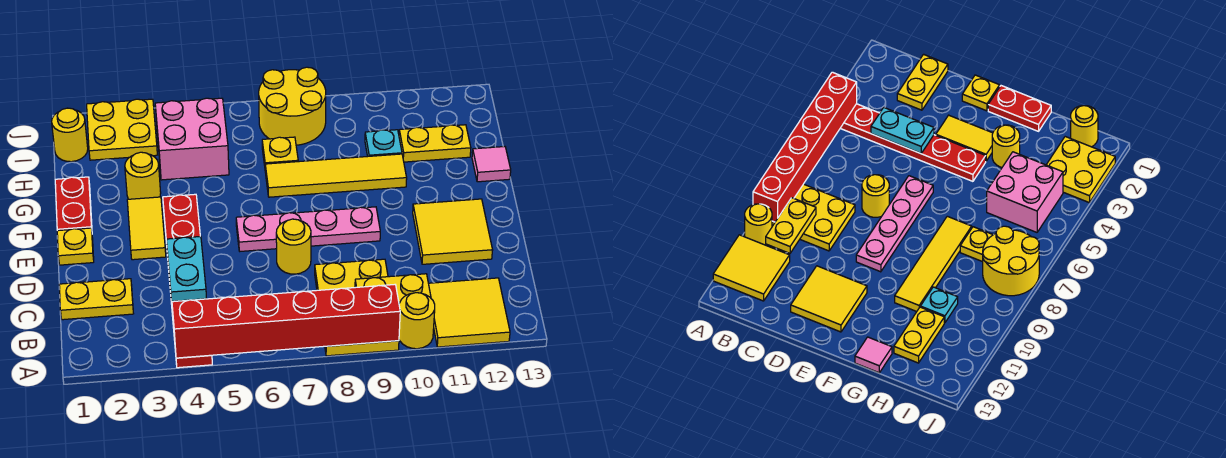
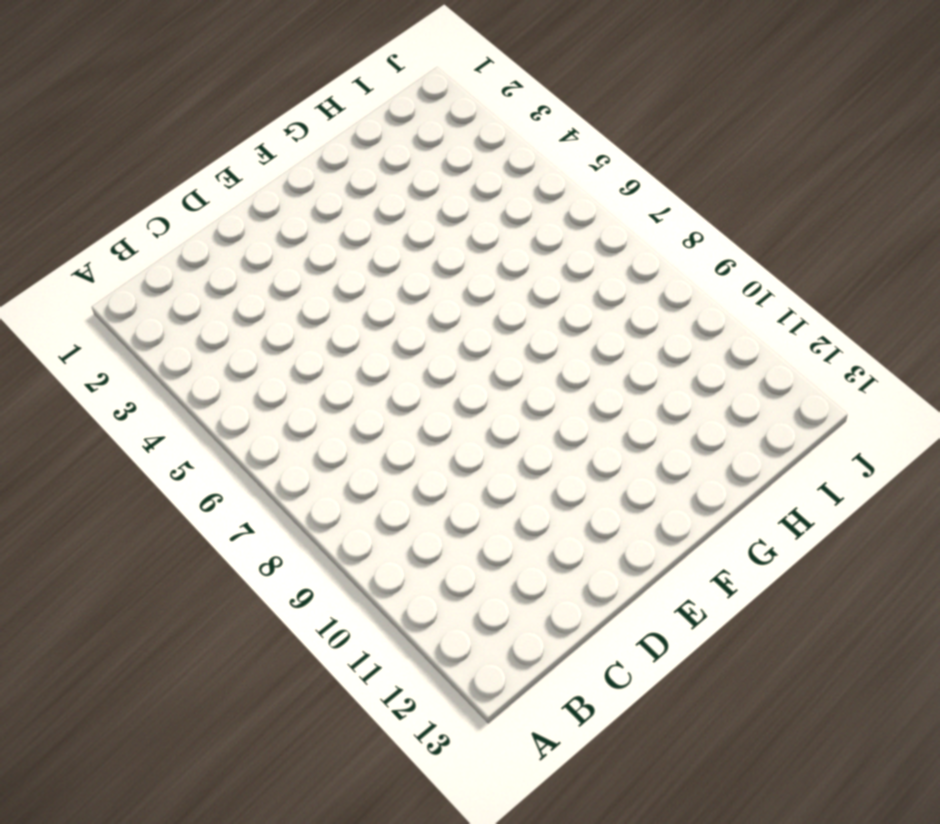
none -> red 1x6 plate [163,194,212,368]
none -> yellow 2x3 plate [315,259,399,356]
none -> yellow 1x1 round brick [399,293,435,349]

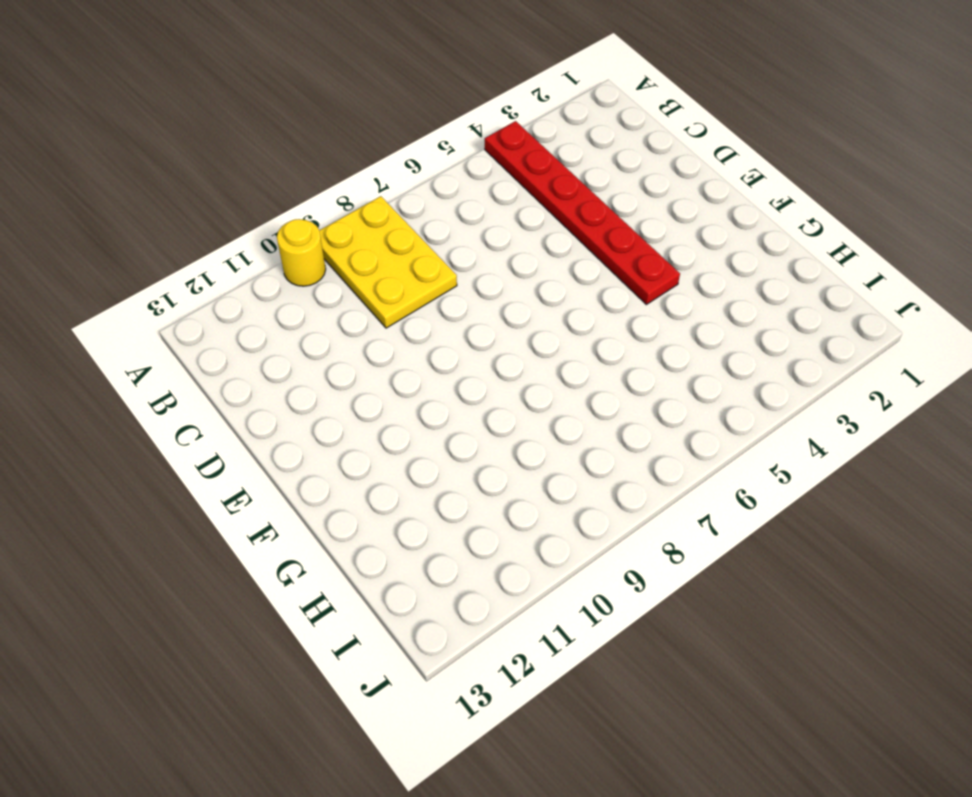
none -> yellow 2x2 tile [429,278,510,347]
none -> yellow 1x2 plate [59,279,134,320]
none -> yellow 1x1 round brick [276,219,311,274]

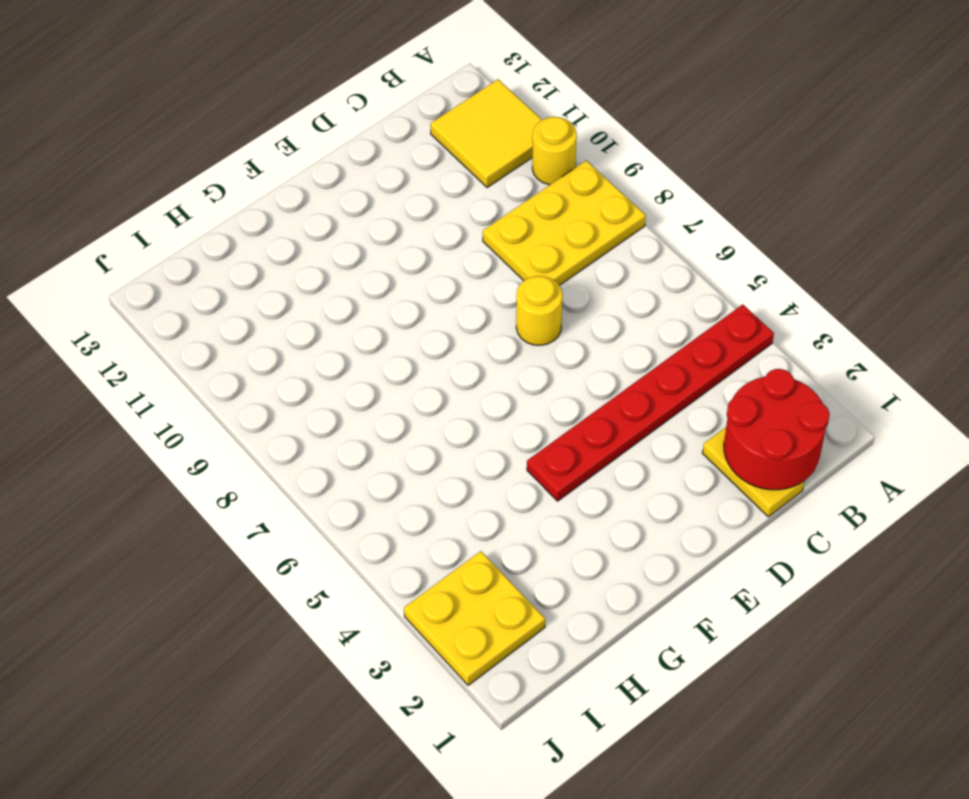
red 2x2 round brick [724,369,830,490] -> none
none -> yellow 2x2 tile [413,199,493,264]
none -> yellow 1x1 plate [57,228,94,265]
none -> yellow 1x2 tile [127,197,166,260]

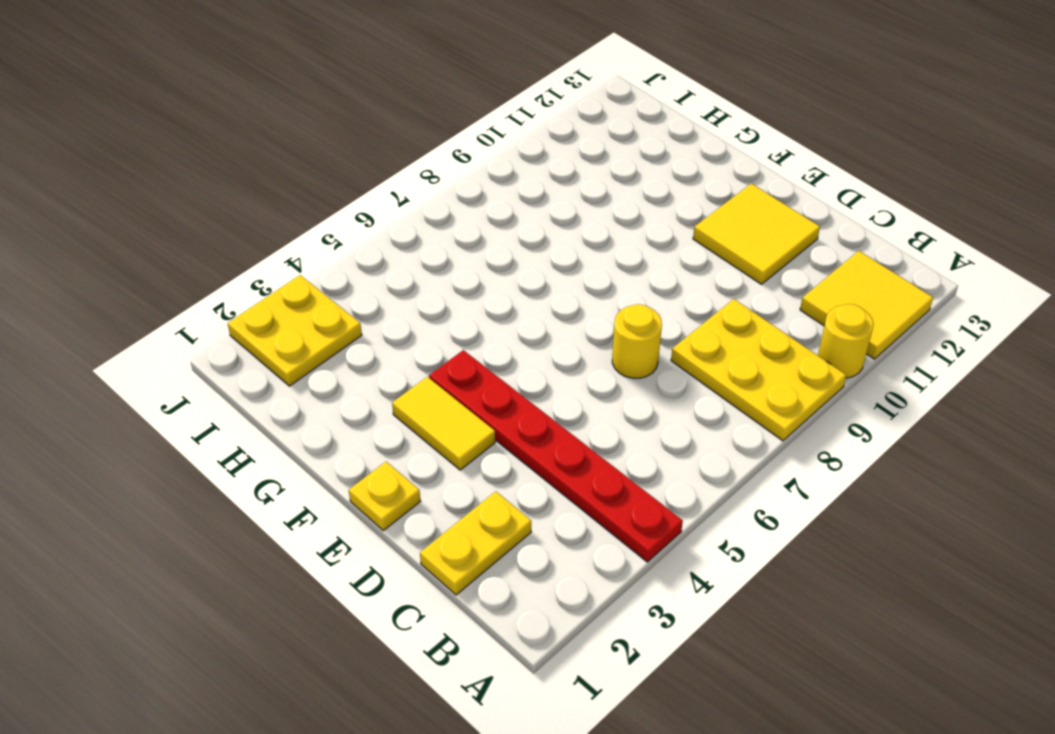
none -> pink 1x4 plate [236,207,380,251]
none -> red 1x2 plate [55,177,92,231]
none -> yellow 1x1 round brick [125,152,161,199]

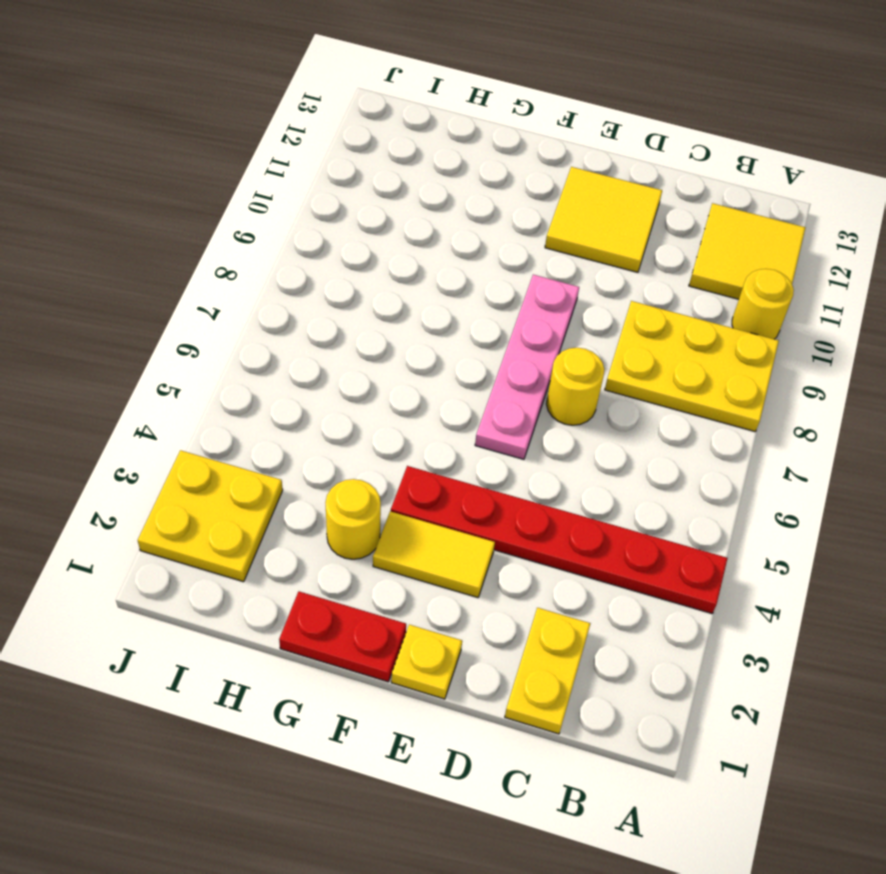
none -> yellow 1x4 tile [265,154,407,197]
none -> pink 1x1 tile [472,147,511,182]
none -> pink 2x2 brick [155,98,229,180]

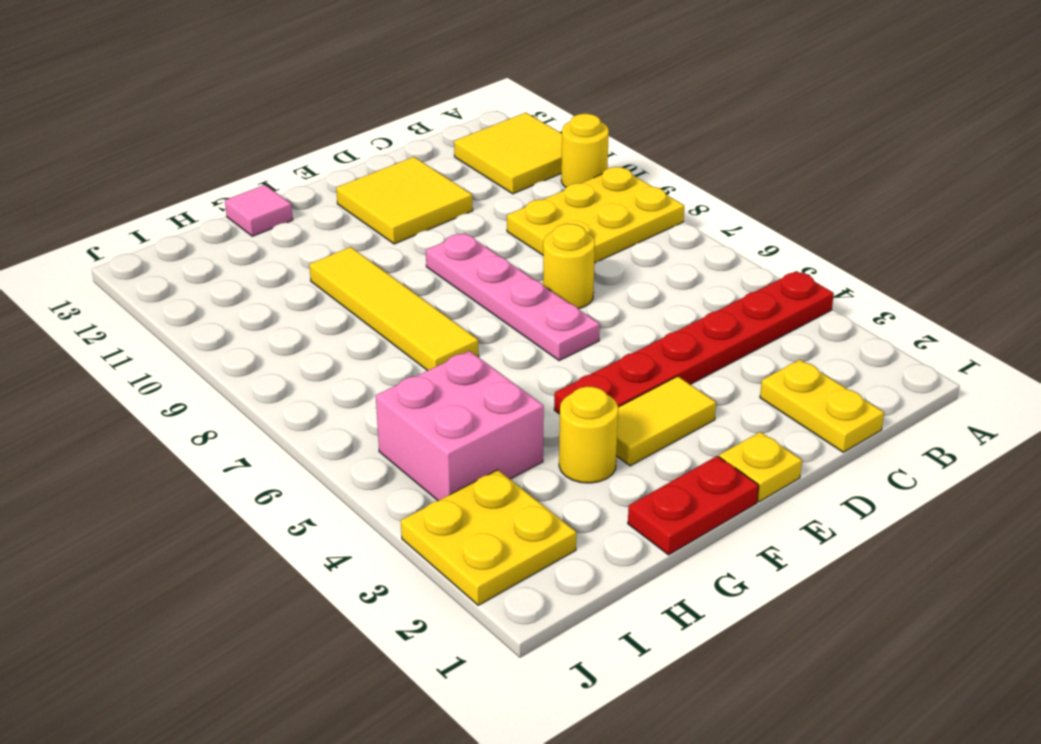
none -> yellow 1x1 plate [262,137,298,165]
none -> cyan 1x1 plate [365,130,402,156]
none -> yellow 1x2 plate [399,125,471,162]

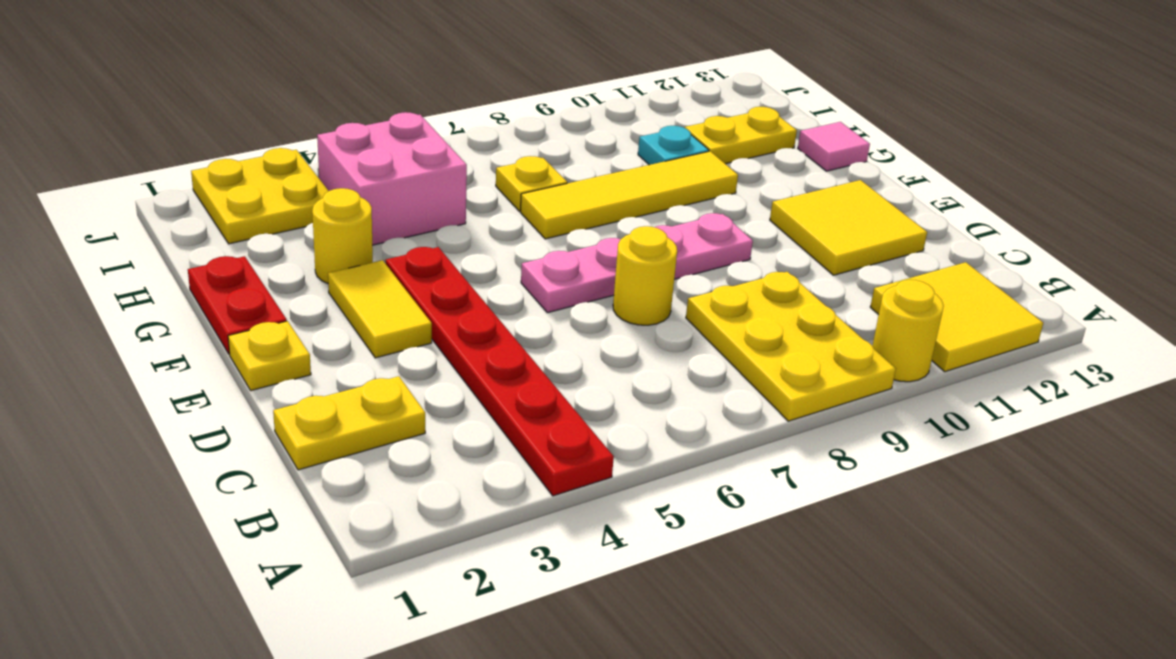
none -> yellow 1x1 round brick [52,108,88,162]
none -> yellow 2x2 round brick [259,67,326,145]
none -> red 1x6 brick [172,285,400,358]

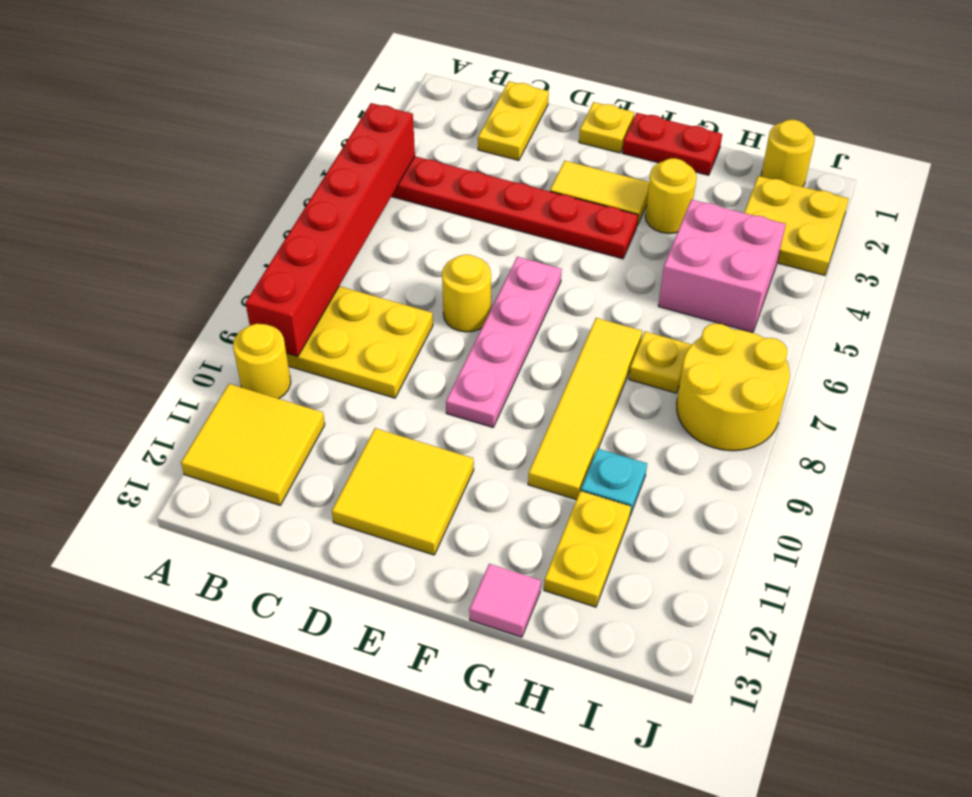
none -> yellow 1x2 plate [355,274,431,303]
none -> cyan 1x2 plate [166,236,206,301]

